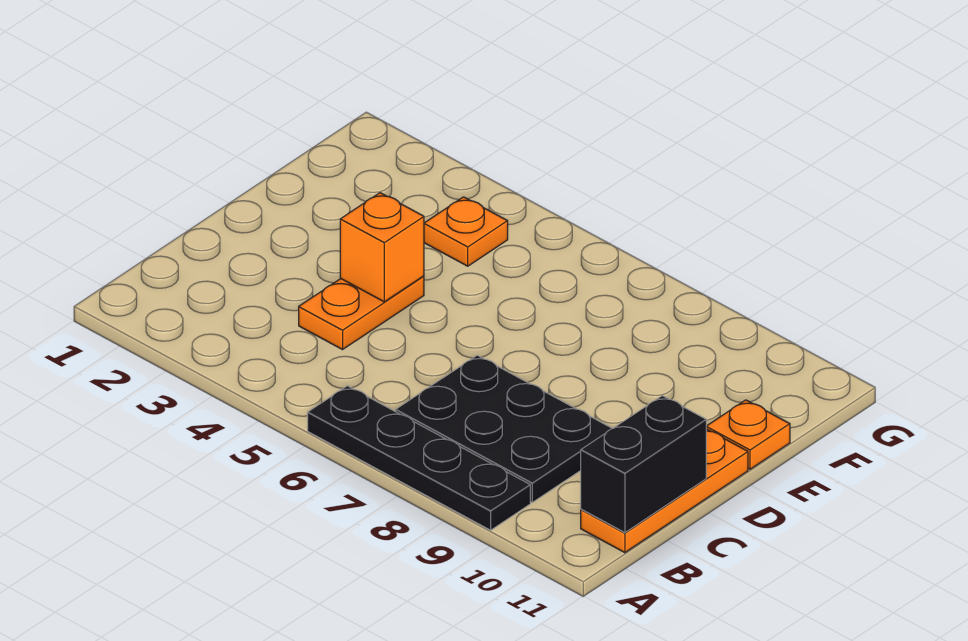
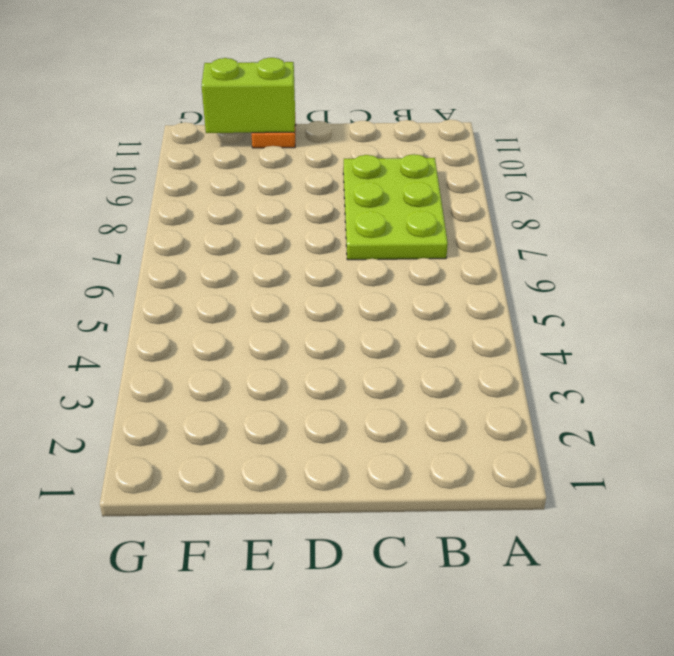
lime 2x3 plate [343,154,448,260] -> black 2x3 plate [396,355,612,502]
lime 1x2 brick [202,58,295,133] -> none
none -> black 1x4 plate [308,386,530,530]
none -> orange 1x3 plate [581,429,748,553]

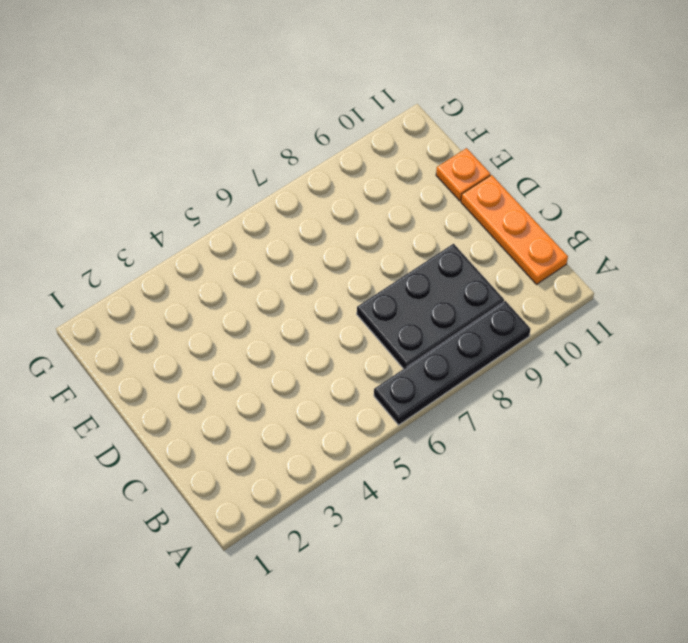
none -> orange 1x2 plate [299,276,424,350]
none -> orange 1x1 plate [424,197,508,266]

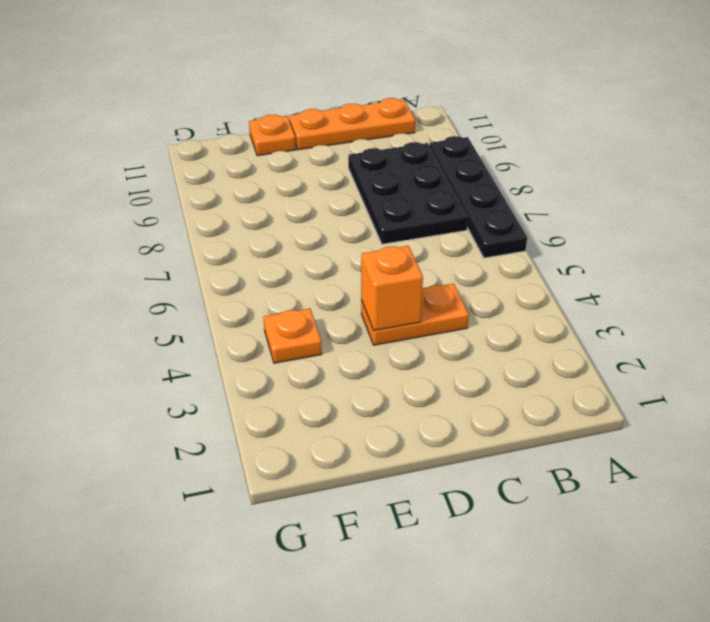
none -> black 1x2 brick [581,396,706,533]

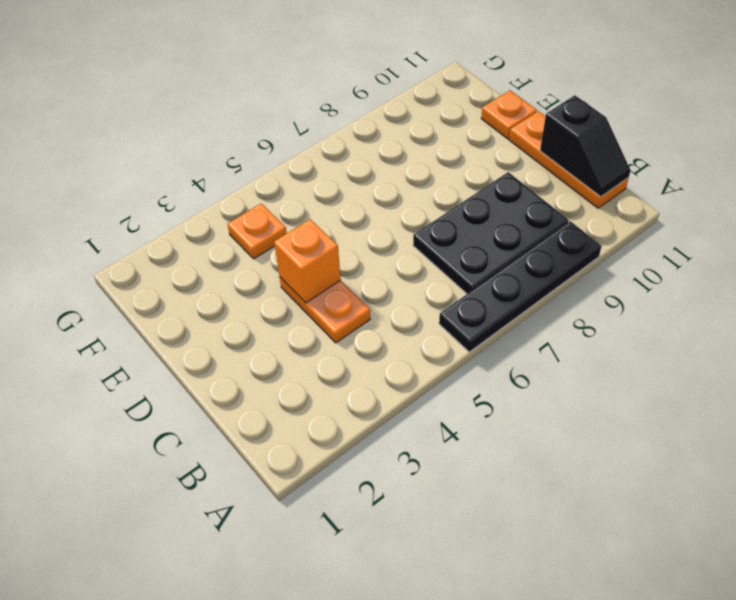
black 1x2 slope [540,95,631,197] -> black 1x2 brick [581,396,706,533]

